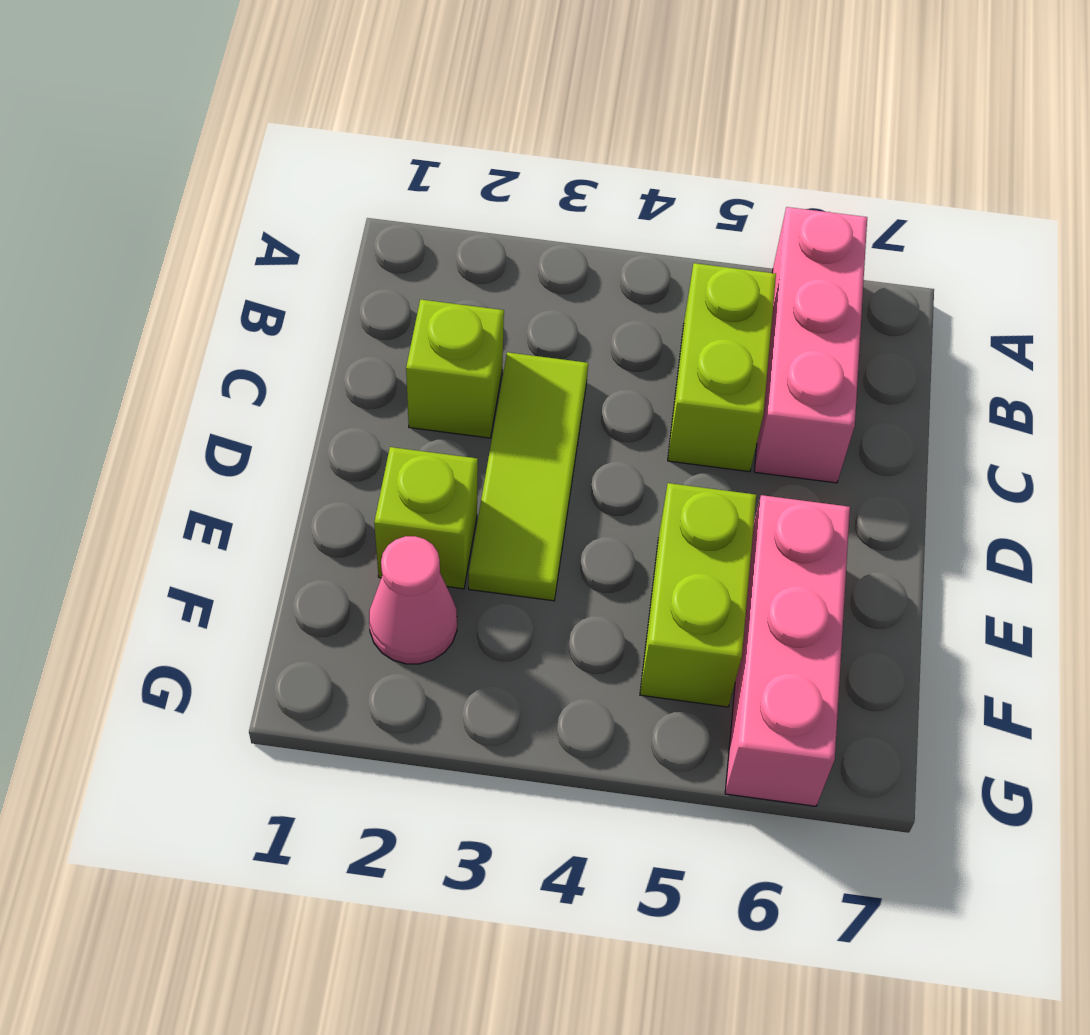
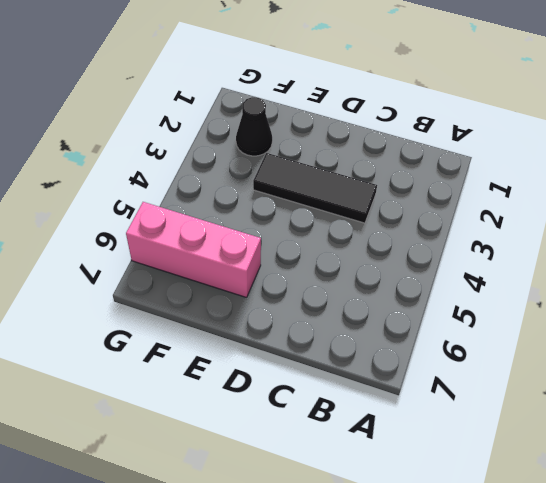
black 1x3 tile [253,153,377,223] -> lime 1x3 tile [469,352,588,601]
black 1x1 cone [236,97,272,156] -> pink 1x1 cone [369,536,457,664]
none -> pink 1x3 brick [754,207,867,483]
none -> lime 1x2 brick [668,263,776,472]

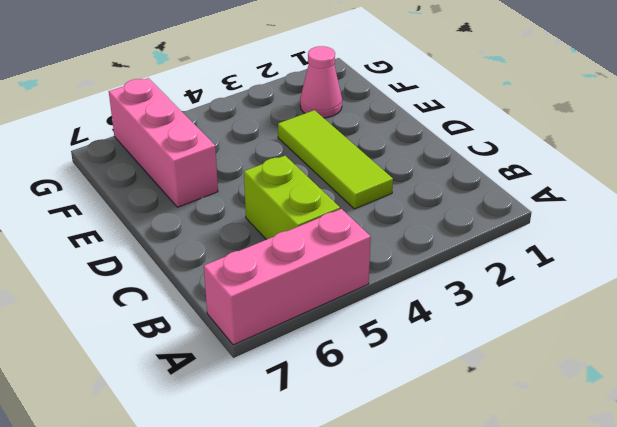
pink 1x3 brick [204,209,371,345] -> pink 1x3 brick turned to [754,207,867,483]
none -> lime 1x1 brick [406,299,504,438]
none -> lime 1x1 brick [374,447,478,589]

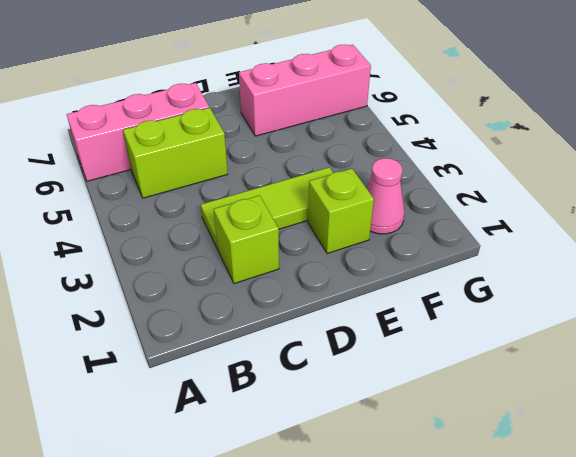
none -> lime 1x2 brick [640,483,756,707]

